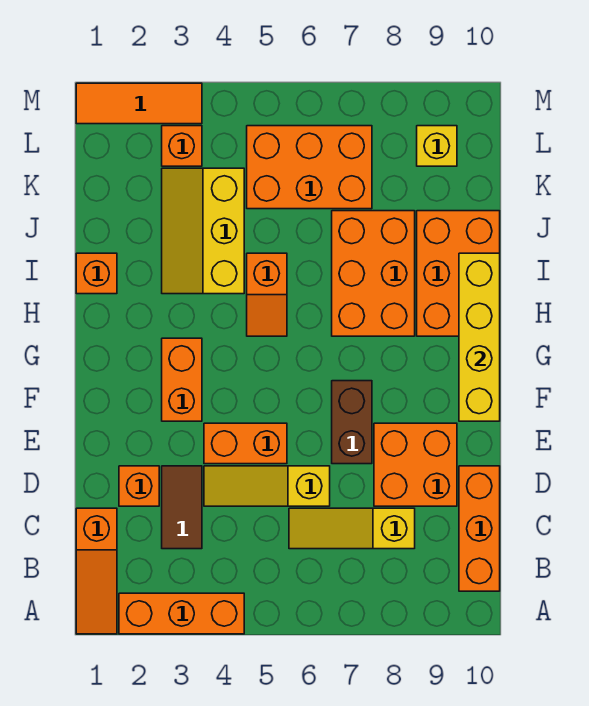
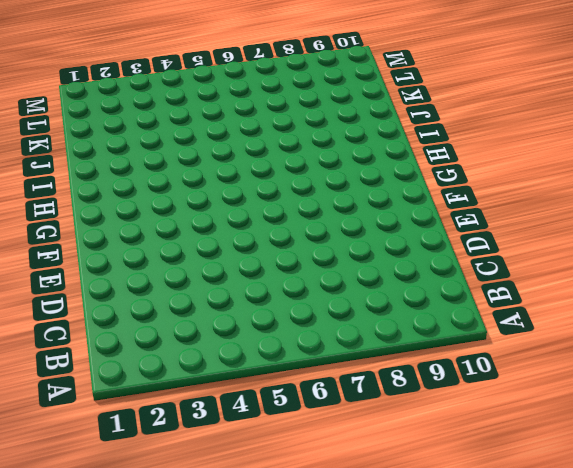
none -> orange 1x3 slope [76,508,117,634]
none -> orange 1x3 brick [119,593,244,634]
none -> orange 1x3 brick [459,466,500,591]

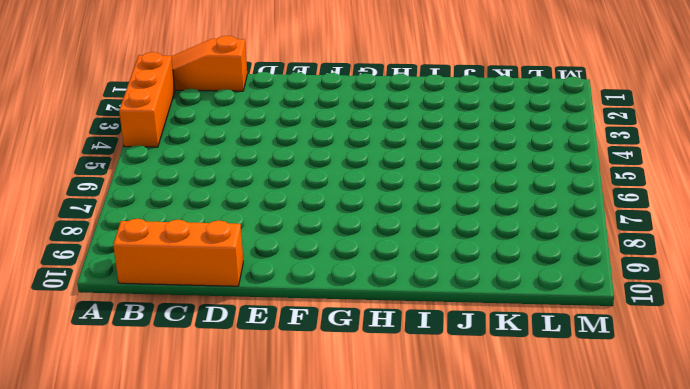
none -> brown 1x2 tile [162,466,202,549]
none -> yellow 1x3 slope [289,508,415,549]
none -> orange 1x1 brick [119,466,159,506]

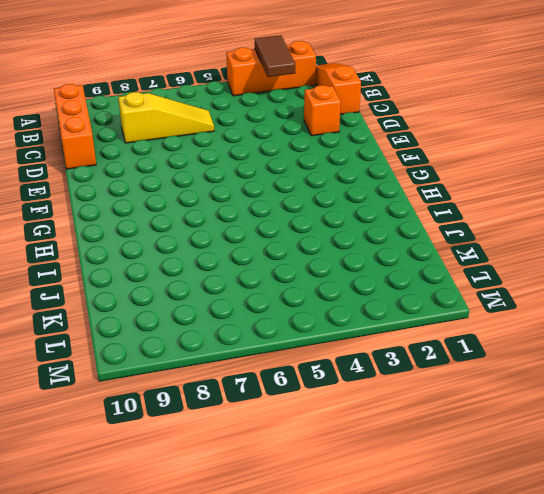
brown 1x2 tile [255,35,295,77] -> brown 1x2 tile moved to [162,466,202,549]
none -> yellow 1x3 slope [204,466,330,506]
none -> orange 2x2 brick [374,423,457,506]
none -> orange 1x2 brick [204,423,287,464]

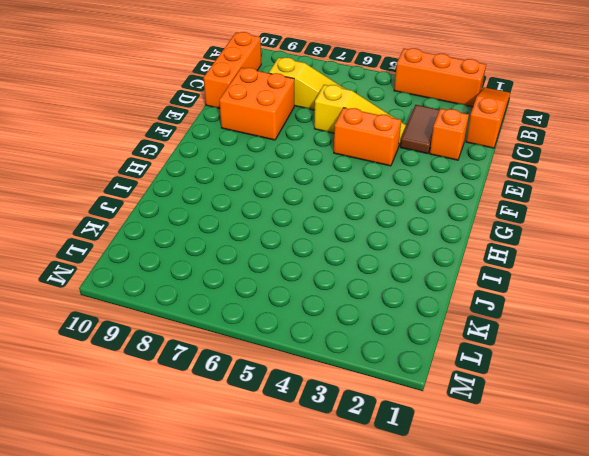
none -> brown 1x2 brick [332,381,372,464]
none -> orange 1x2 brick [162,338,202,421]
none -> orange 1x2 slope [247,253,287,336]

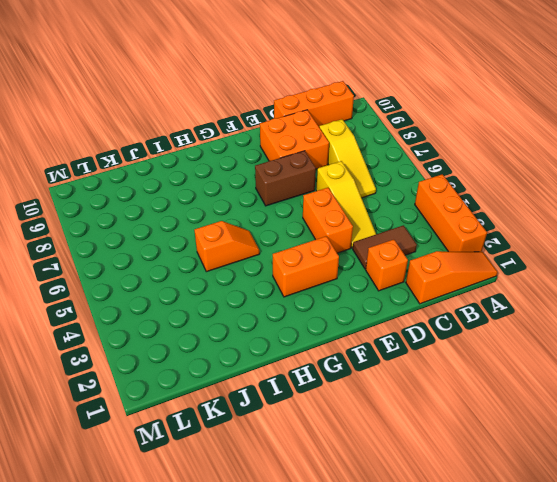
none -> orange 2x3 brick [332,211,415,336]
none -> orange 2x3 brick [417,211,500,336]
none -> orange 1x1 brick [76,253,117,294]

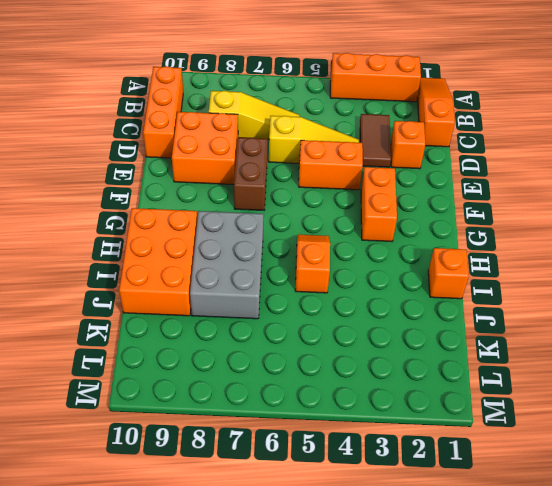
grey 2x3 brick [190,211,264,319] -> orange 2x3 brick [332,211,415,336]
none -> yellow 2x3 slope [162,168,244,294]
none -> orange 2x3 brick [247,126,372,209]
none -> orange 1x1 brick [162,126,202,166]

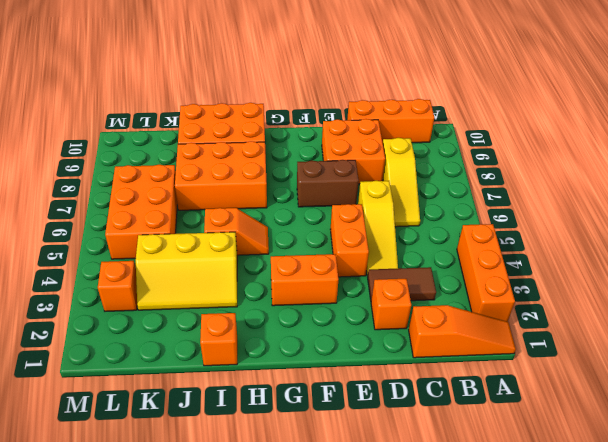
none -> yellow 1x1 brick [417,126,457,166]
none -> orange 1x3 tile [76,83,202,124]
none -> yellow 1x4 brick [459,253,500,421]

